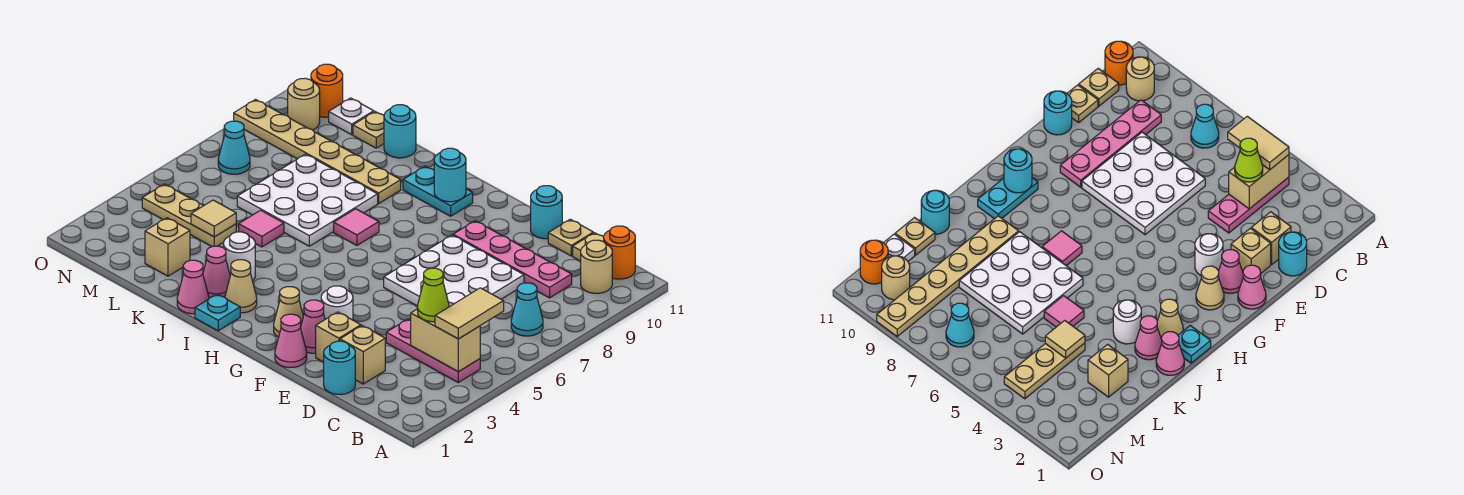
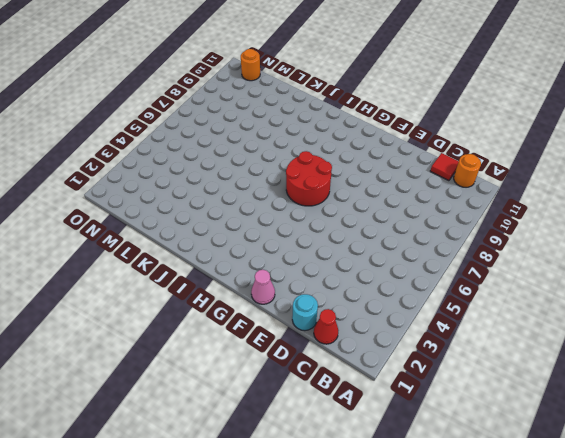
red 1x1 cone [314,309,338,344] -> none
red 1x1 tile [430,153,459,181] -> tan 1x1 plate [573,233,604,261]
red 2x2 round brick [286,151,332,206] -> none
none -> pink 1x3 plate [386,319,480,382]
none -> cyan 1x1 cone [511,283,543,336]
none -> tan 1x1 round brick [581,240,612,293]
none -> pink 1x4 plate [453,221,572,298]

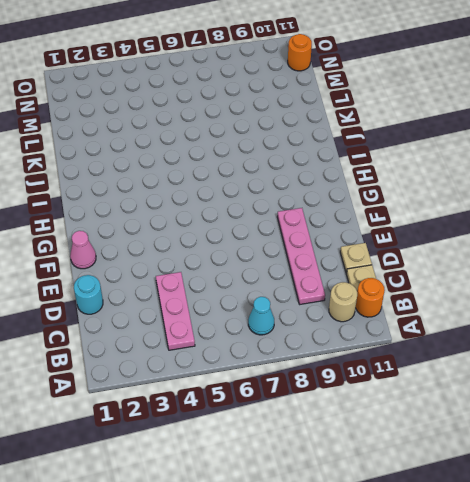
none -> tan 1x1 brick [340,326,385,384]
none -> white 3x3 plate [384,235,524,307]
none -> tan 1x1 brick [316,312,361,362]
none -> cyan 1x1 round brick [530,186,562,239]

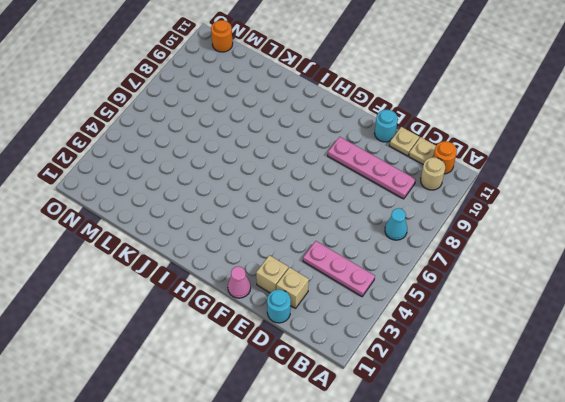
none -> white 3x3 plate [384,235,524,307]
none -> pink 1x1 cone [301,300,325,353]
none -> white 1x1 round brick [321,286,353,320]
none -> tan 1x1 cone [274,287,303,337]

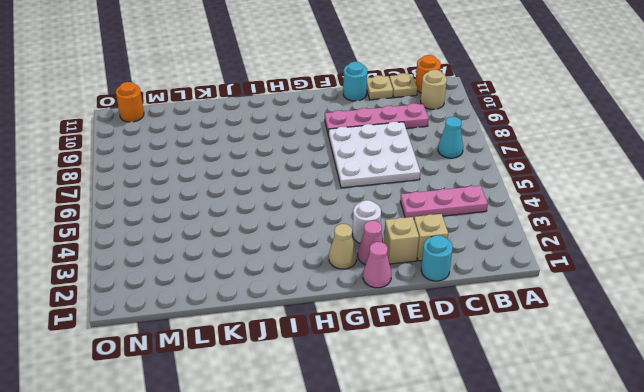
none -> cyan 1x2 plate [403,166,473,216]
none -> cyan 1x1 plate [195,294,240,331]
none -> tan 1x1 cone [225,260,257,313]
none -> pink 1x1 tile [334,209,379,245]

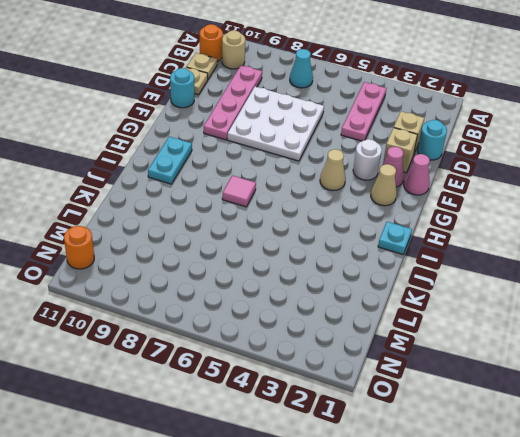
tan 1x1 cone [320,149,346,191] -> tan 1x1 cone moved to [225,260,257,313]
none -> pink 1x1 cone [177,260,209,314]
none -> pink 1x1 cone [203,246,230,298]
none -> white 1x1 round brick [224,232,255,281]
none -> white 3x3 plate [237,154,378,246]

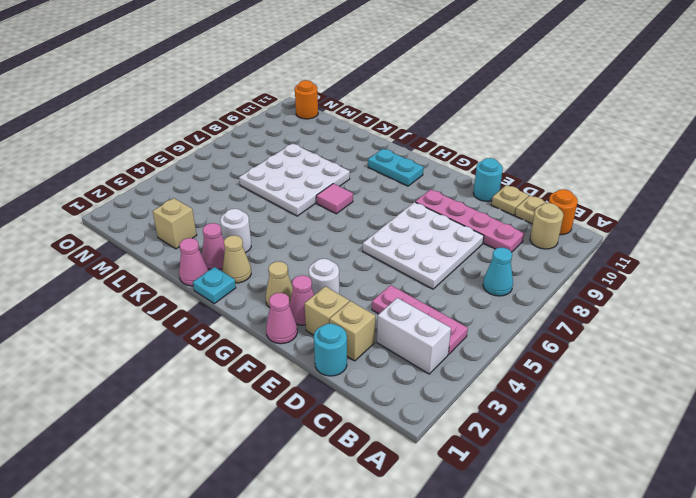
white 1x2 brick [377,298,451,374] -> none
none -> tan 1x6 plate [234,100,401,203]
none -> pink 1x1 tile [239,210,284,247]
none -> cyan 1x1 round brick [384,105,416,158]
none -> tan 1x3 plate [142,184,236,247]

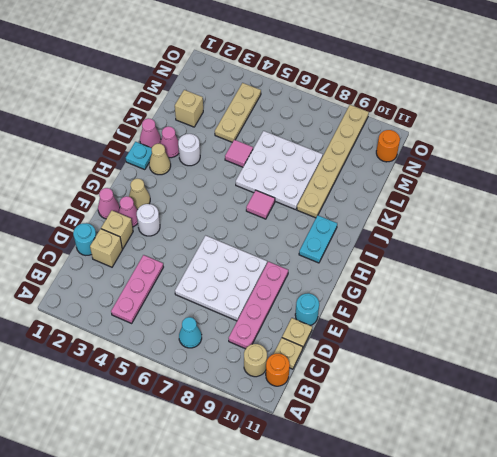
none -> cyan 1x1 round brick [384,105,416,158]
none -> tan 1x1 plate [353,112,384,148]
none -> white 1x1 plate [329,98,374,135]
none -> cyan 1x1 cone [218,121,250,174]

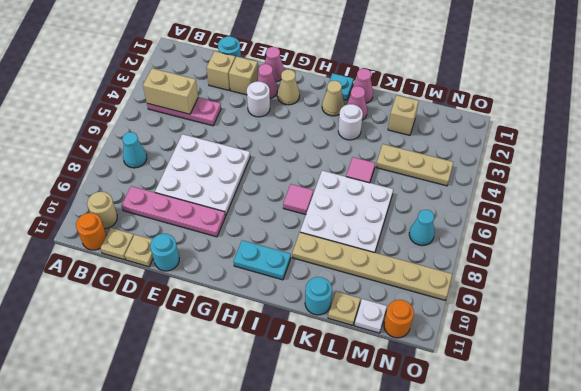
none -> tan 1x1 round brick [288,78,320,130]
none -> cyan 1x1 round brick [434,148,466,202]
none -> tan 1x1 tile [191,200,236,237]
none -> tan 1x2 tile [435,288,504,339]

